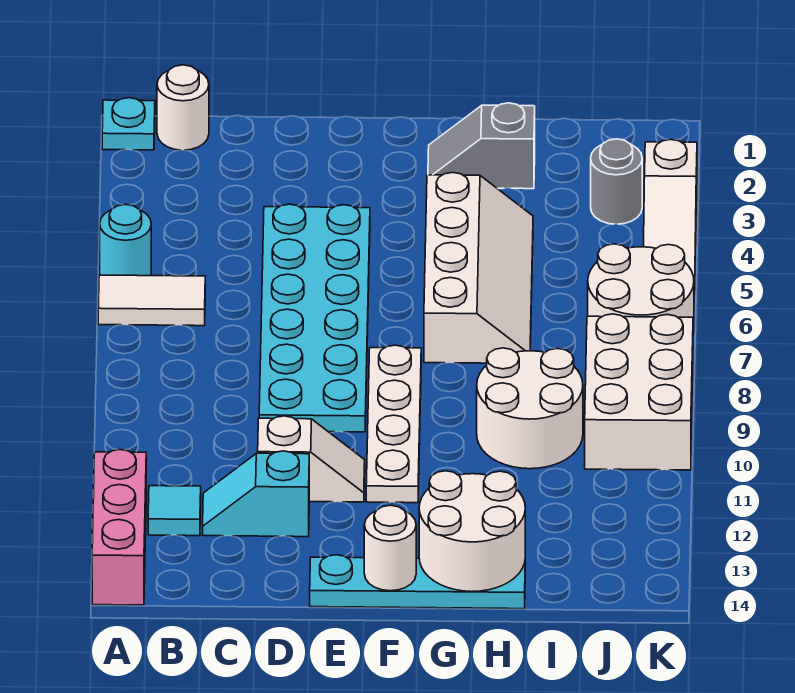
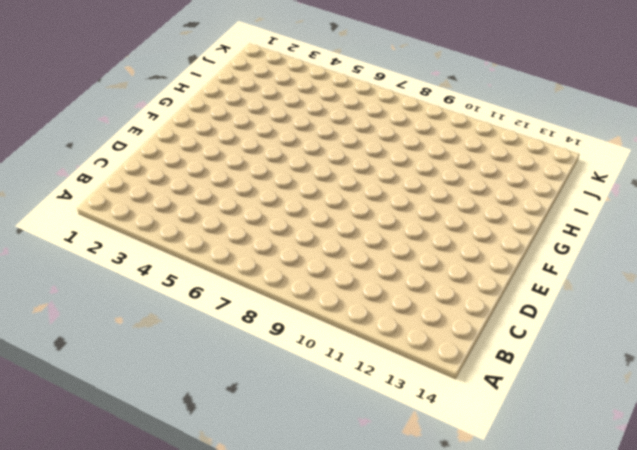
none -> cyan 1x1 plate [102,98,155,150]
none -> cyan 1x1 round brick [100,204,151,276]
none -> white 1x2 tile [98,275,205,326]

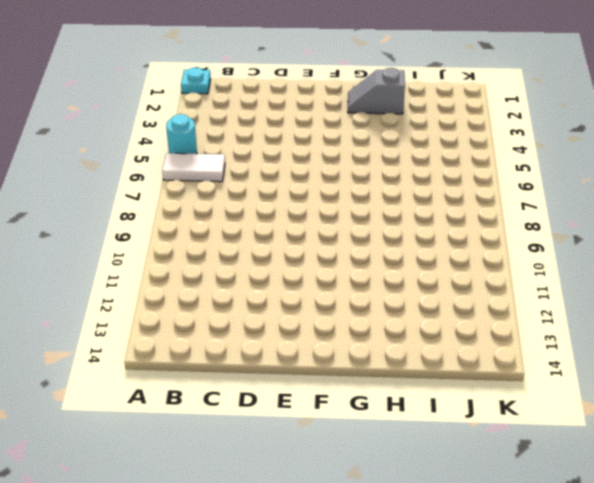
none -> pink 1x3 brick [92,450,146,605]
none -> white 1x1 round brick [157,65,209,150]
none -> cyan 1x1 tile [148,486,201,536]

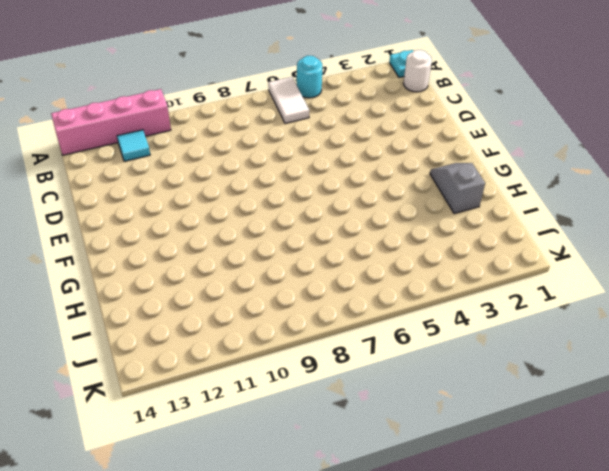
pink 1x4 brick [51,89,171,155] -> pink 1x3 brick [92,450,146,605]
none -> cyan 1x2 slope [203,451,309,537]
none -> cyan 2x6 plate [259,204,370,432]
none -> white 1x2 slope [258,416,365,502]

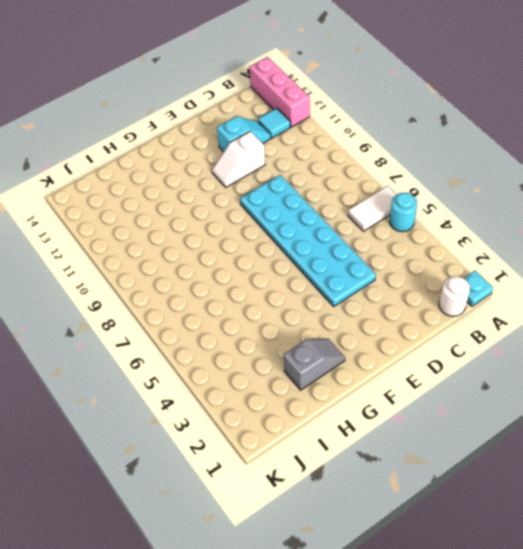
none -> cyan 1x4 plate [310,555,525,609]
none -> white 1x4 plate [366,345,421,503]
none -> white 2x4 slope [424,172,533,363]

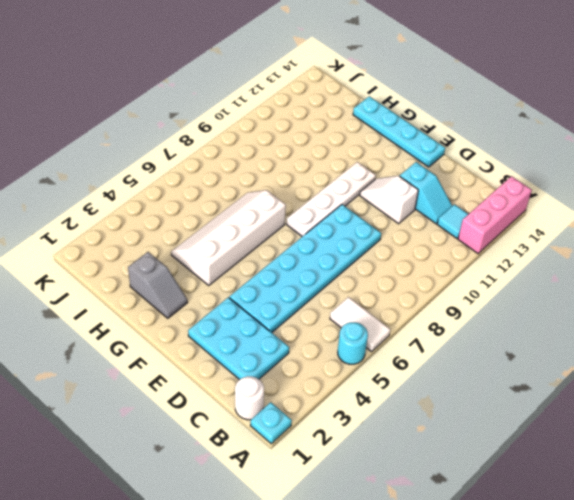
cyan 2x3 plate [188,297,289,380] -> none
none -> white 2x2 round brick [477,348,583,469]
none -> grey 1x1 round brick [591,139,642,224]
none -> white 2x2 round brick [588,244,694,334]

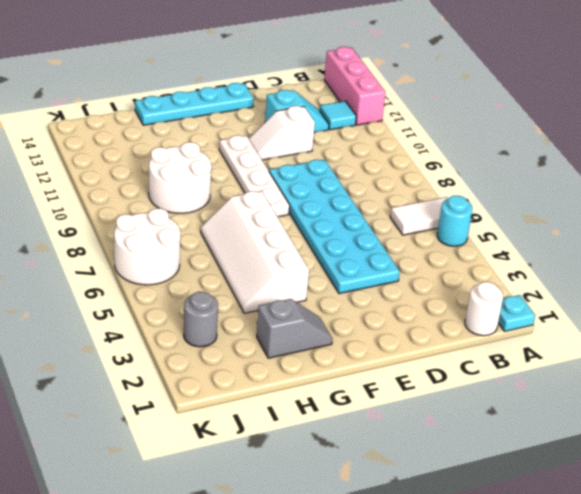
none -> white 2x3 brick [585,314,693,470]
none -> white 1x3 slope [644,140,697,295]
none -> white 1x1 round brick [364,505,416,591]

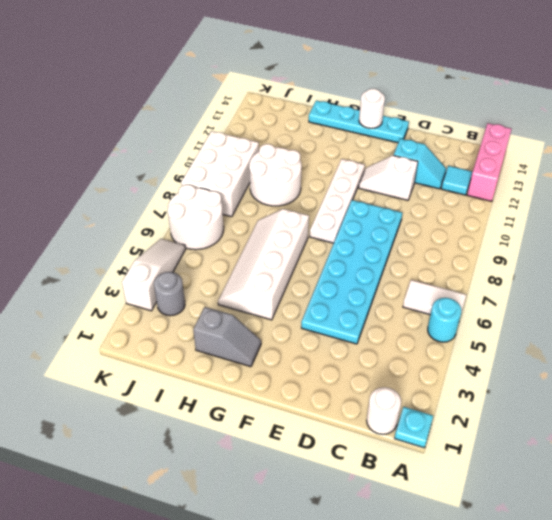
none -> white 2x2 round brick [419,471,525,592]

